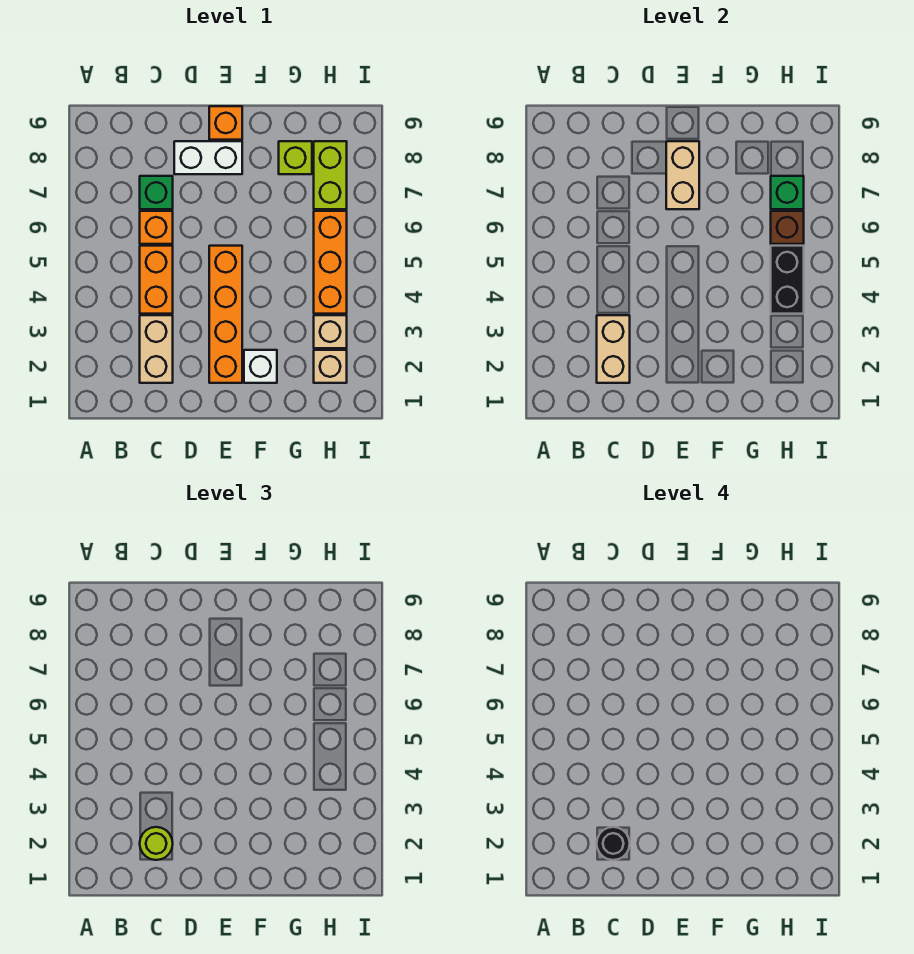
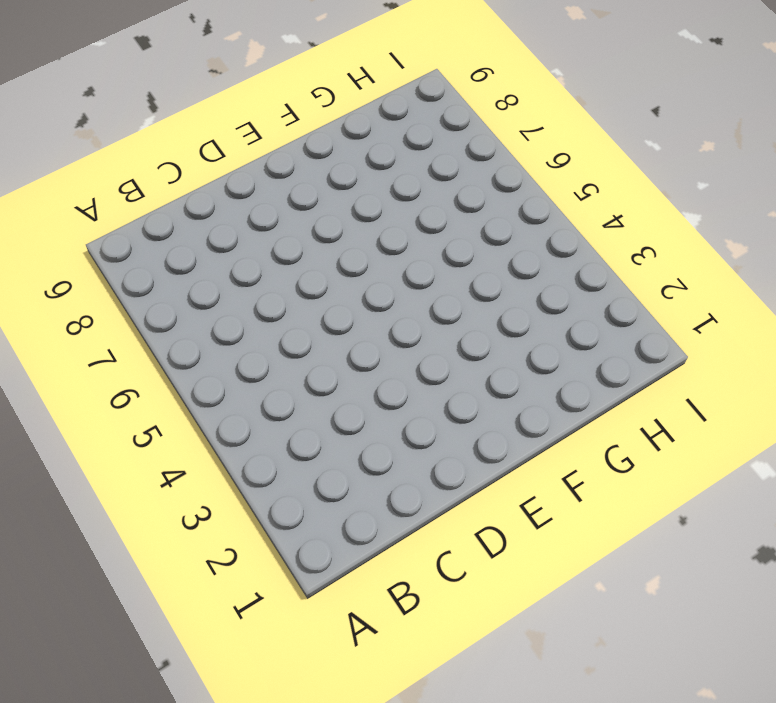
none -> tan 1x2 brick [140,315,173,383]
none -> orange 1x2 brick [140,246,173,314]
none -> orange 1x1 brick [140,211,173,244]

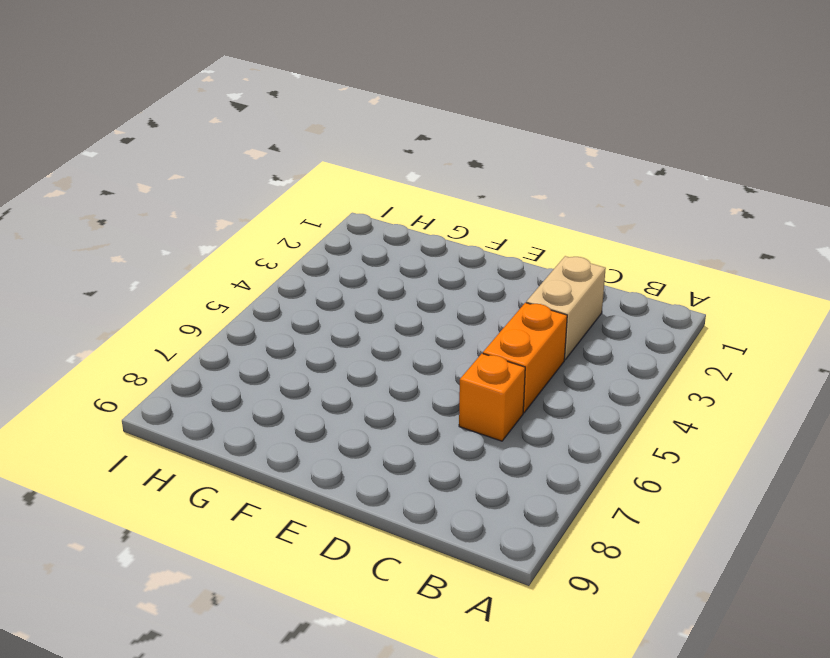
none -> green 1x1 brick [140,176,173,209]
none -> white 1x2 brick [174,141,242,174]
none -> orange 1x4 brick [209,246,242,383]

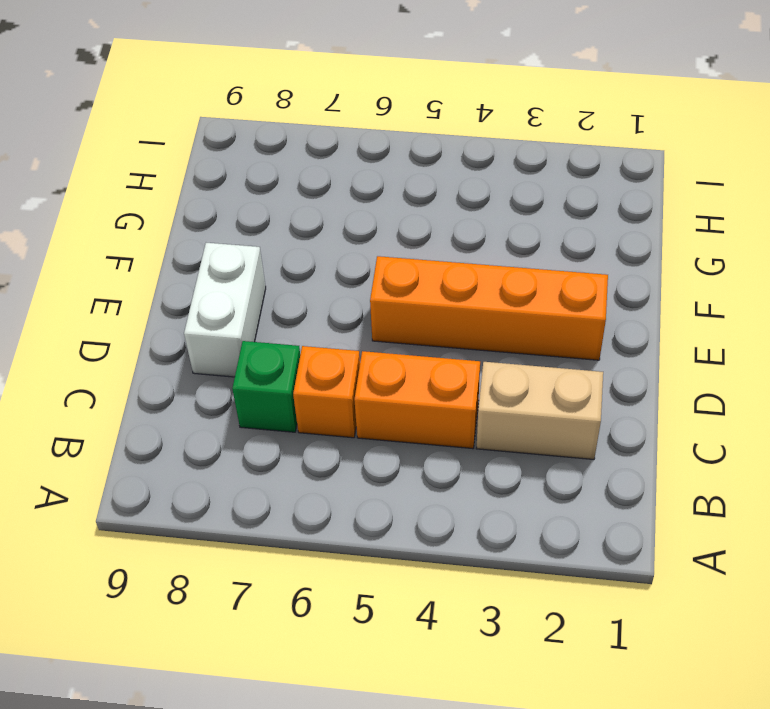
none -> orange 1x1 brick [209,106,242,140]
none -> white 1x1 brick [244,350,277,383]
none -> lime 1x1 brick [279,141,312,174]

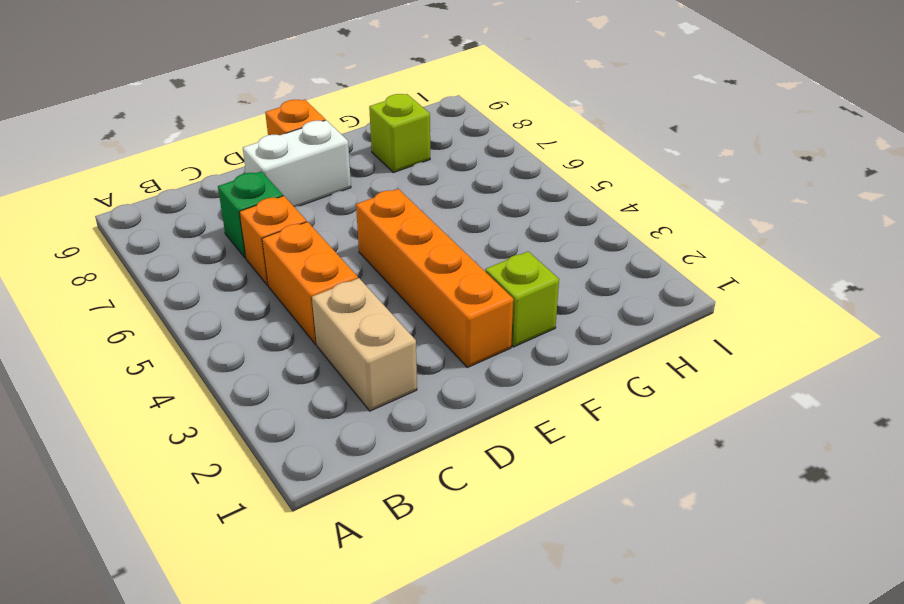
lime 1x1 brick [485,251,559,347] -> white 1x1 brick [244,350,277,383]
none -> tan 1x1 brick [314,350,347,383]
none -> tan 1x1 brick [314,315,347,348]
none -> orange 1x3 brick [314,211,347,314]

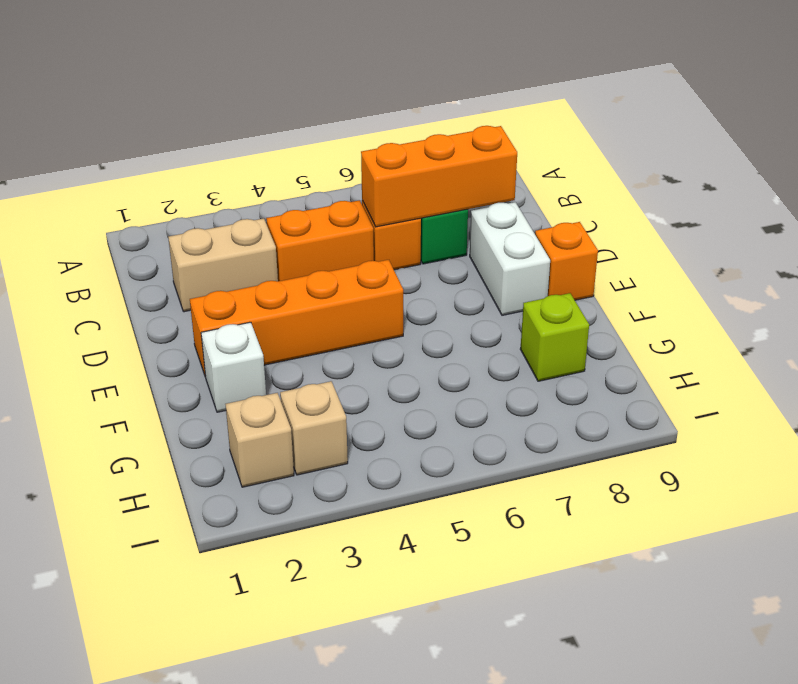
orange 1x3 brick [361,126,517,227] -> orange 1x3 brick moved to [314,211,347,314]
none -> lime 1x2 brick [314,141,347,209]
none -> tan 1x2 brick [597,315,630,383]
none -> tan 1x2 brick [666,141,699,209]

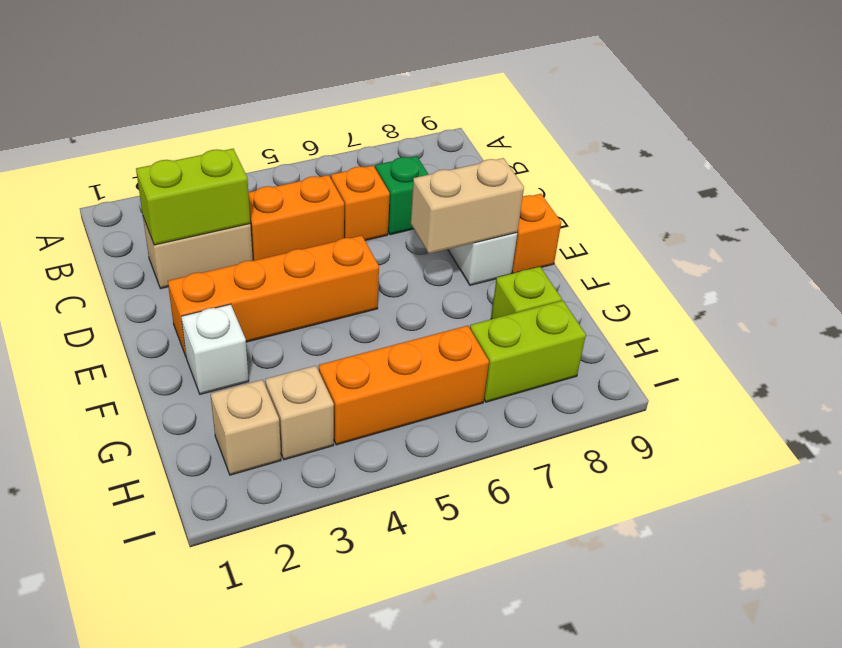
lime 1x2 brick [136,149,250,245] -> tan 1x2 brick [597,315,630,383]
none -> black 1x2 brick [771,246,804,314]
none -> brown 1x1 brick [771,211,804,244]
none -> green 1x1 brick [771,176,804,209]

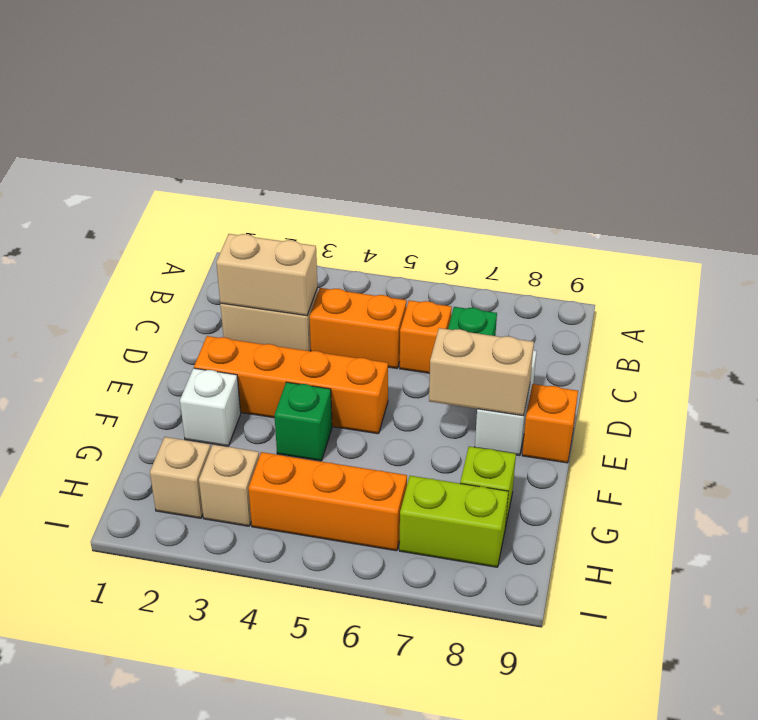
green 1x1 brick [274,382,332,461] -> green 1x1 brick moved to [771,176,804,209]
none -> black 1x2 brick [771,246,804,314]
none -> brown 1x1 brick [771,211,804,244]
none -> lime 1x1 round brick [140,827,173,860]

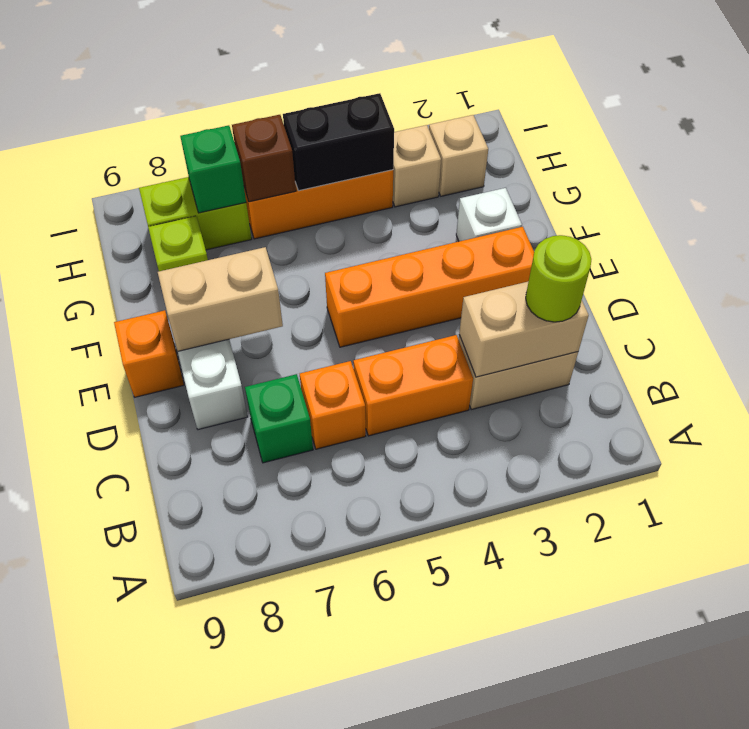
none -> black 1x1 round brick [597,827,630,860]

